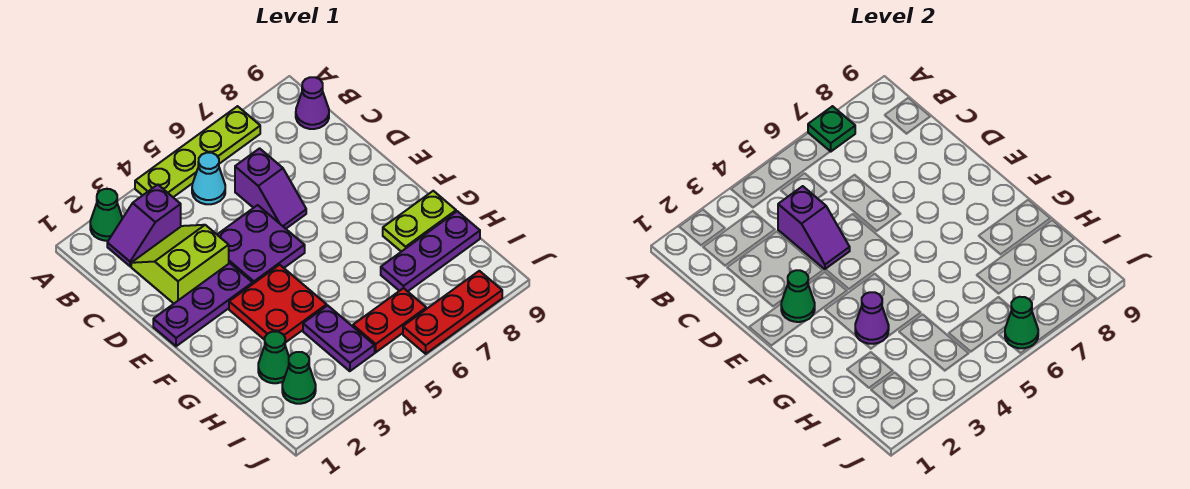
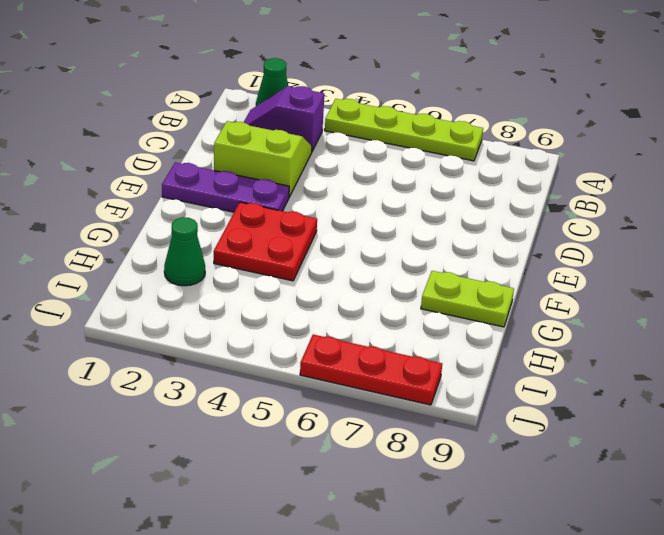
none -> cyan 1x1 cone [192,153,225,204]
none -> purple 1x1 cone [296,77,329,129]
none -> purple 1x2 slope [235,148,306,229]

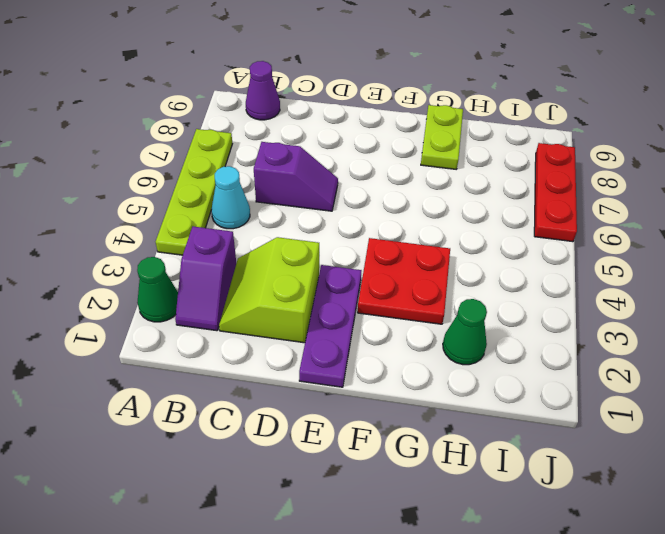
none -> purple 2x2 plate [217,205,305,284]
none -> purple 1x2 plate [303,305,375,371]
none -> purple 1x3 plate [381,211,480,291]

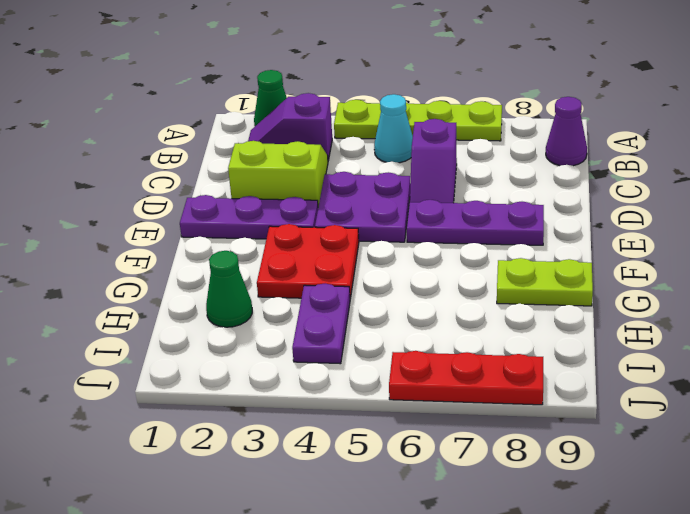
purple 1x3 plate [407,200,544,245] -> purple 1x3 plate moved to [381,211,480,291]
none -> green 1x1 cone [282,352,316,404]
none -> red 1x2 plate [353,288,426,352]
none -> green 1x1 plate [808,106,855,152]

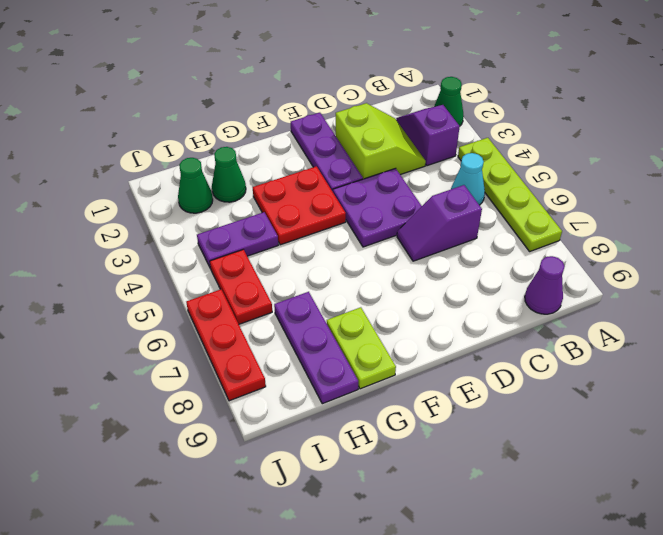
none -> green 1x1 plate [808,106,855,152]
none -> purple 1x2 slope [778,186,850,269]
none -> green 1x1 cone [781,270,815,322]

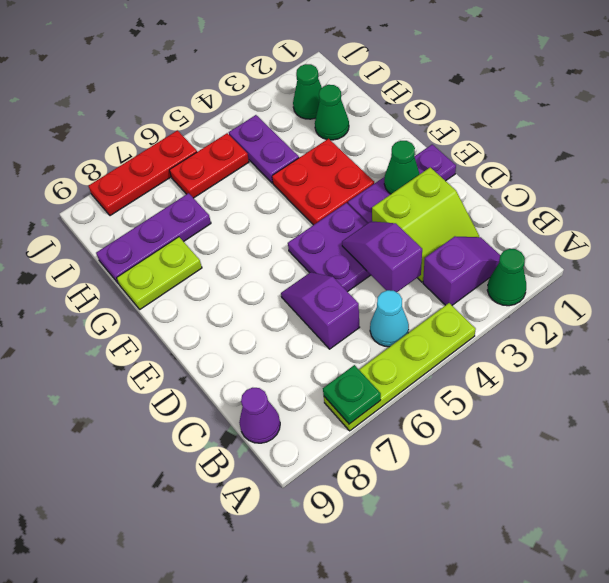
none -> purple 1x1 cone [855,292,889,344]
none -> green 1x1 cone [1005,297,1038,348]

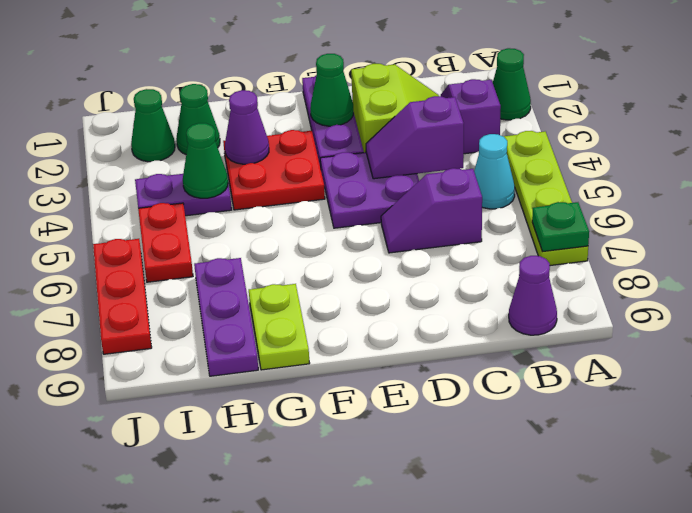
green 1x1 cone [183,123,228,198] -> green 1x1 cone moved to [1005,297,1038,348]

